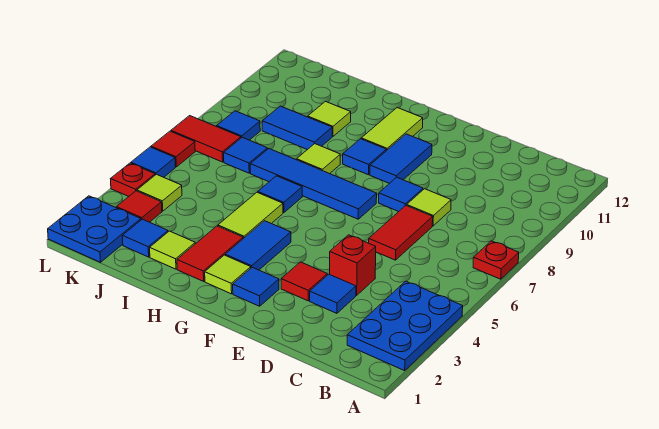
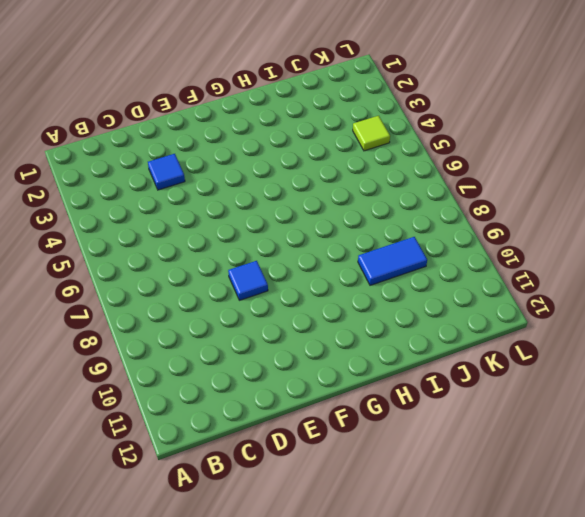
none -> blue 2x3 plate [347,281,463,371]
none -> red 1x1 plate [473,241,519,279]
none -> red 1x1 brick [330,235,376,295]
none -> red 1x2 tile [369,205,433,260]

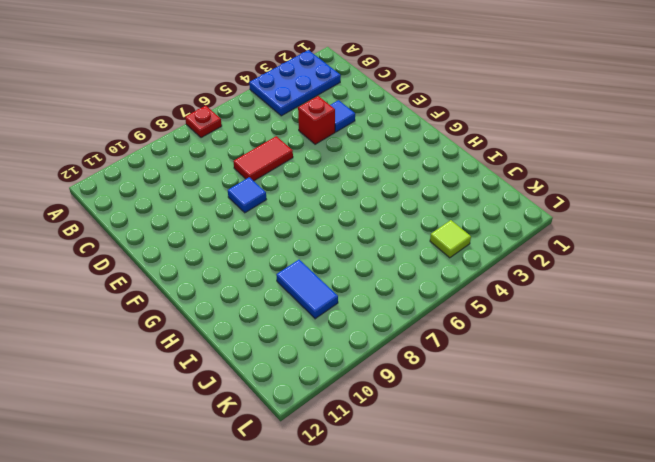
none -> lime 1x1 tile [407,189,451,226]
none -> red 1x1 tile [281,262,327,301]
none -> blue 1x1 tile [233,267,279,306]
none -> blue 1x4 tile [250,149,377,219]

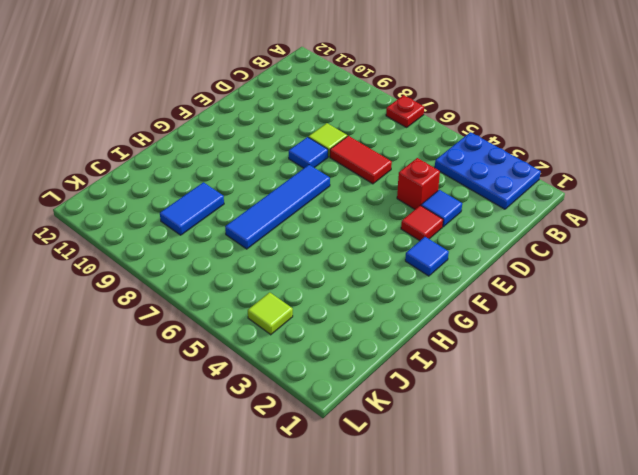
none -> blue 1x2 tile [370,134,432,183]
none -> lime 1x1 tile [205,255,251,294]
none -> blue 1x2 tile [225,221,291,270]
none -> blue 1x1 tile [343,139,386,175]

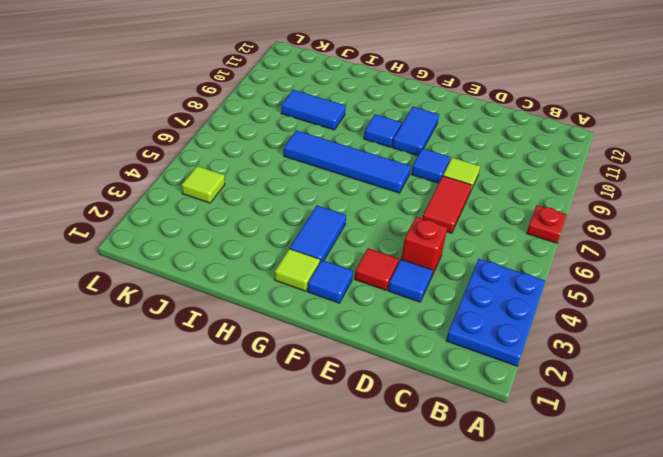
none -> lime 1x2 tile [361,108,423,151]
none -> red 1x2 tile [177,226,243,281]
none -> lime 1x2 tile [218,192,283,239]
none -> blue 1x1 tile [258,176,302,213]

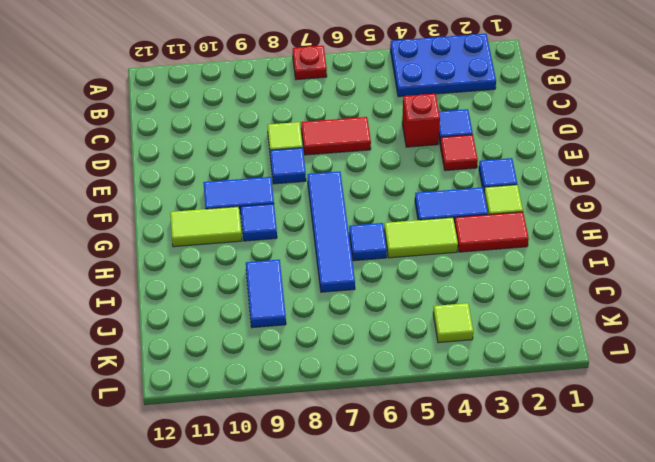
none -> lime 1x1 tile [297,144,340,174]
none -> lime 1x1 tile [150,231,195,269]
none -> lime 1x1 tile [308,102,351,136]
none -> blue 1x1 tile [122,219,168,257]

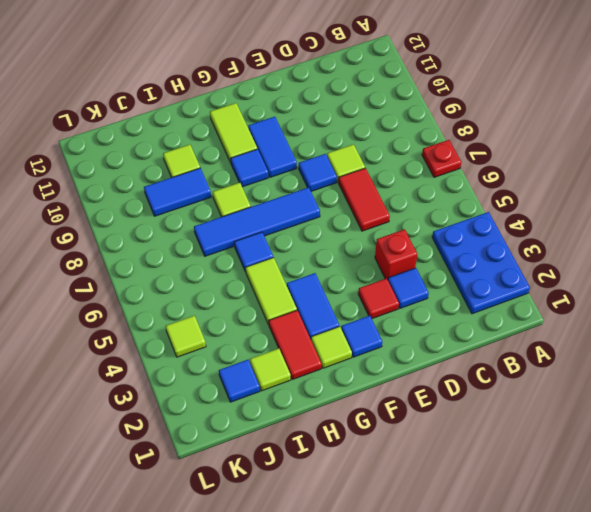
none -> blue 1x1 tile [224,137,268,173]
none -> blue 2x2 plate [48,196,141,262]
none -> red 1x1 tile [116,191,162,222]
none -> red 1x2 tile [171,116,241,162]

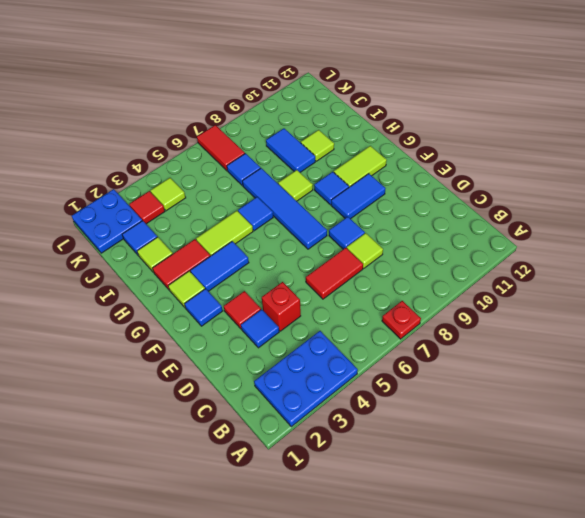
none -> blue 1x1 tile [217,111,260,140]
none -> red 1x1 plate [111,163,155,197]
none -> blue 1x1 tile [131,147,175,177]
none -> red 1x1 tile [151,131,195,167]

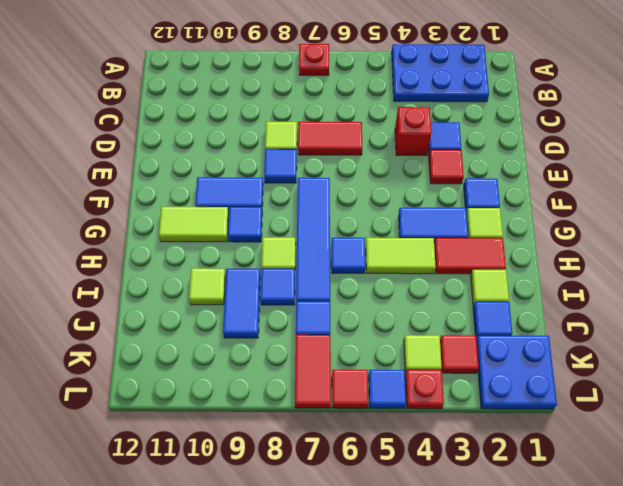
blue 1x1 tile [260,269,295,305] -> blue 1x1 tile moved to [217,111,260,140]

